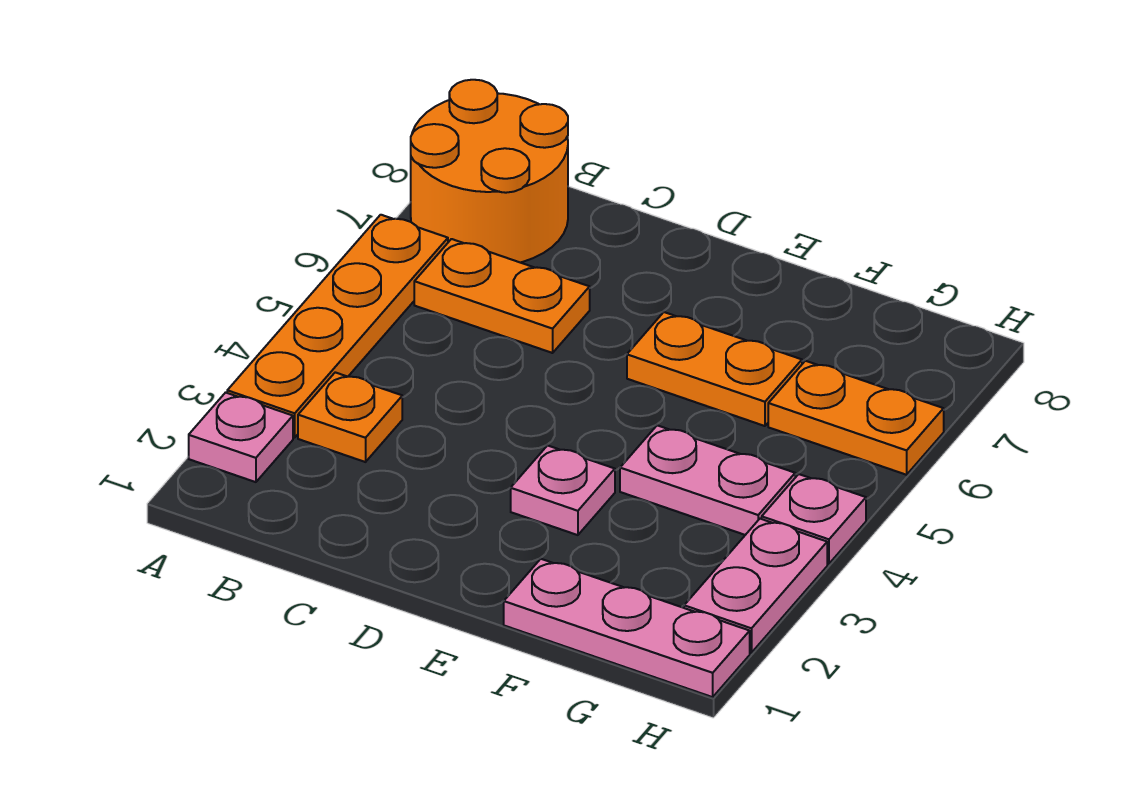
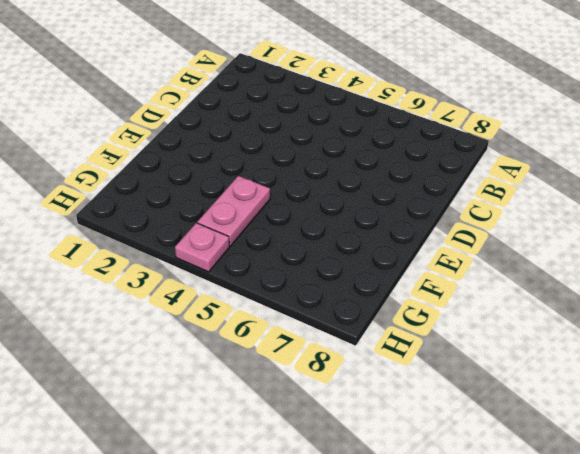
none -> pink 1x1 plate [189,393,293,482]
none -> orange 1x4 plate [227,215,448,438]
none -> orange 2x2 round brick [411,80,568,263]

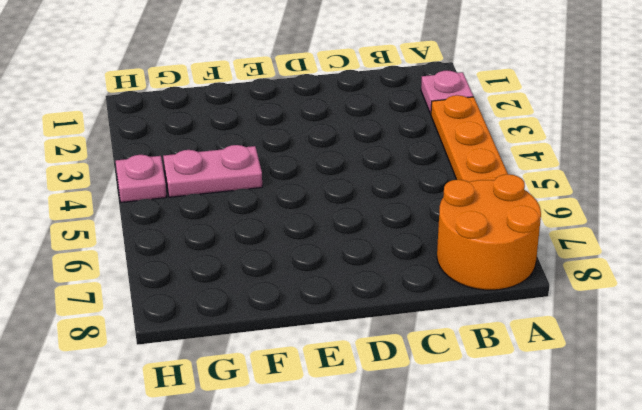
none -> orange 1x1 plate [298,372,402,462]
none -> orange 1x2 plate [414,239,590,353]
none -> pink 1x1 plate [511,446,615,535]

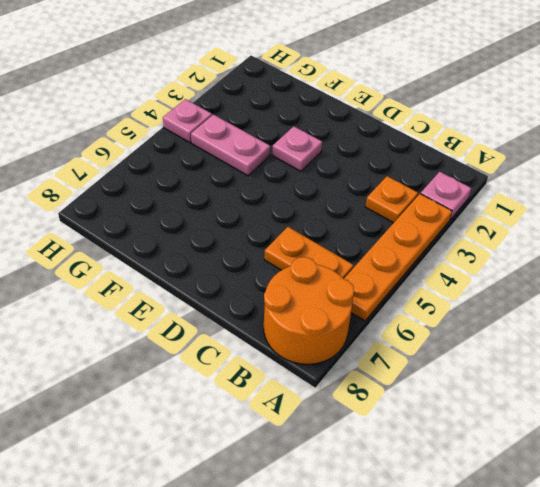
none -> orange 1x2 plate [627,312,802,426]
none -> pink 1x3 plate [504,559,750,697]
none -> orange 1x2 plate [768,361,944,475]

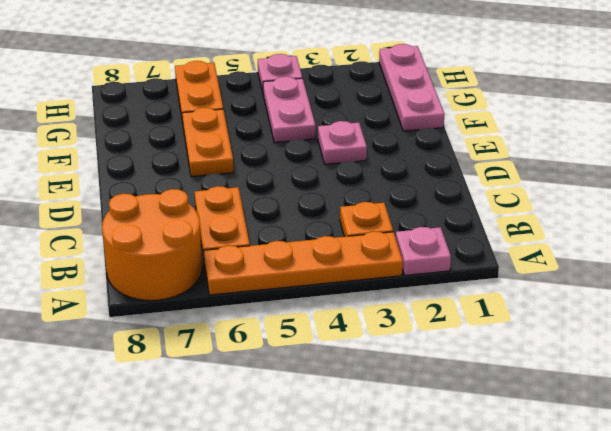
none -> pink 1x2 plate [684,519,827,653]

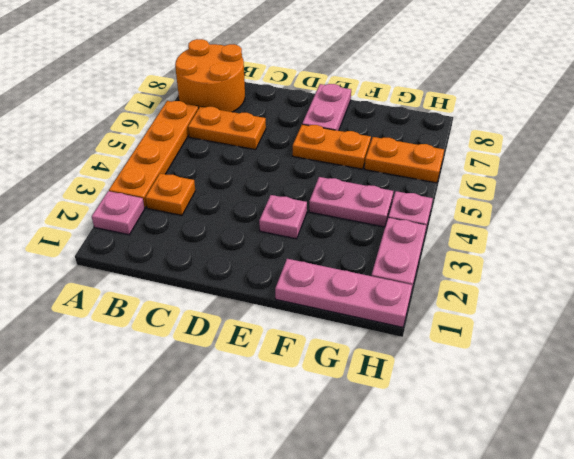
pink 1x2 plate [302,84,351,131] -> none

